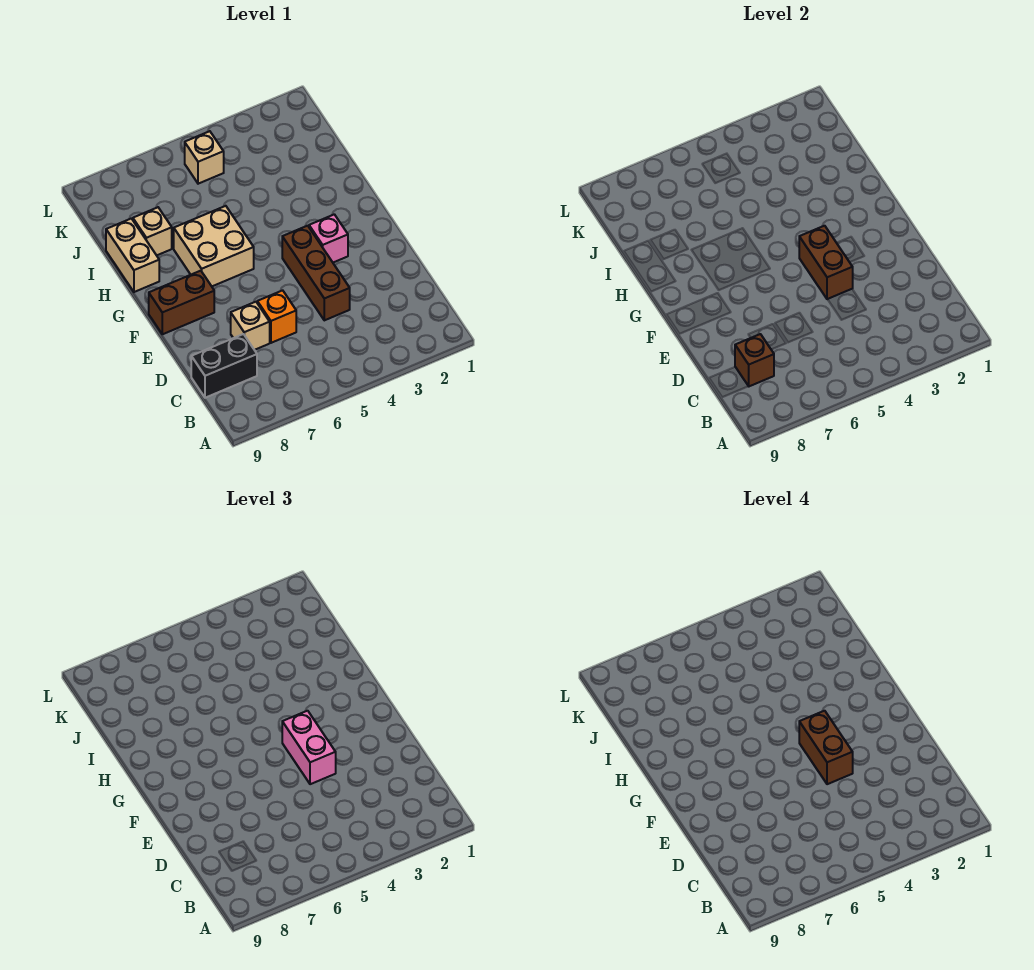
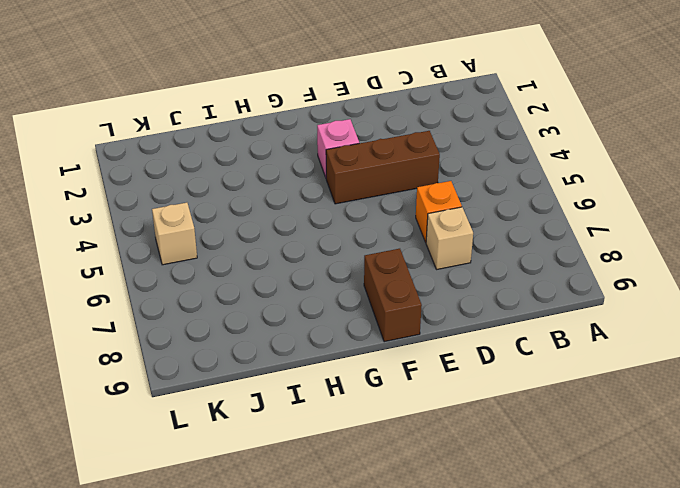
none -> black 1x2 brick [191,334,257,398]
none -> tan 2x2 brick [174,206,254,286]
none -> tan 1x2 brick [106,219,159,292]

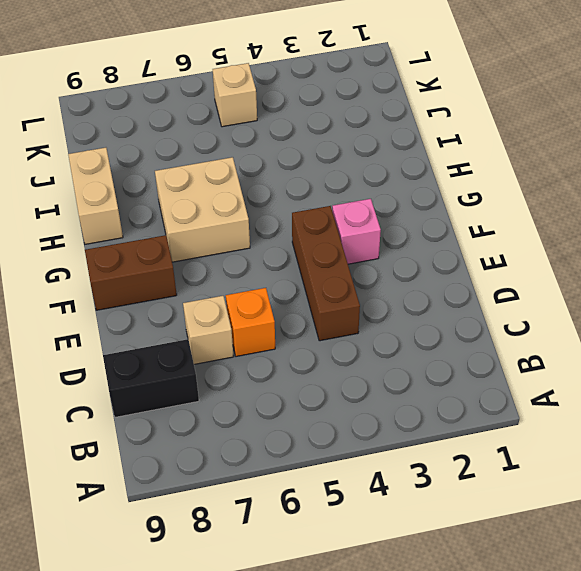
none -> tan 1x1 brick [133,207,172,255]
none -> brown 1x1 brick [735,334,774,386]
none -> brown 1x2 brick [799,226,853,299]

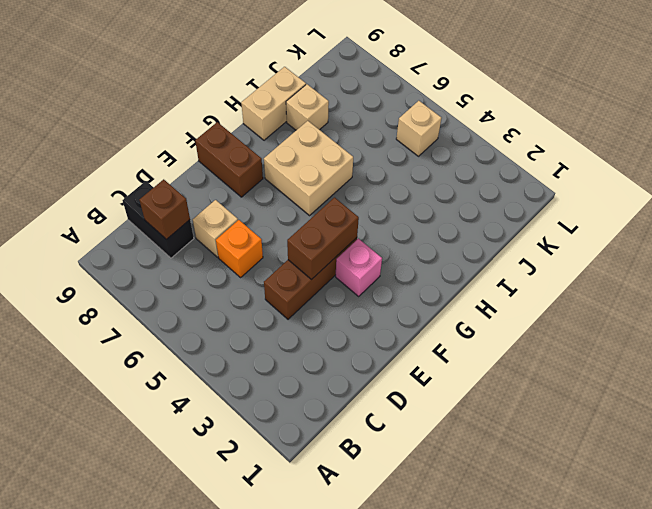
none -> pink 1x2 brick [282,711,336,784]
none -> brown 1x2 brick [799,711,853,784]

